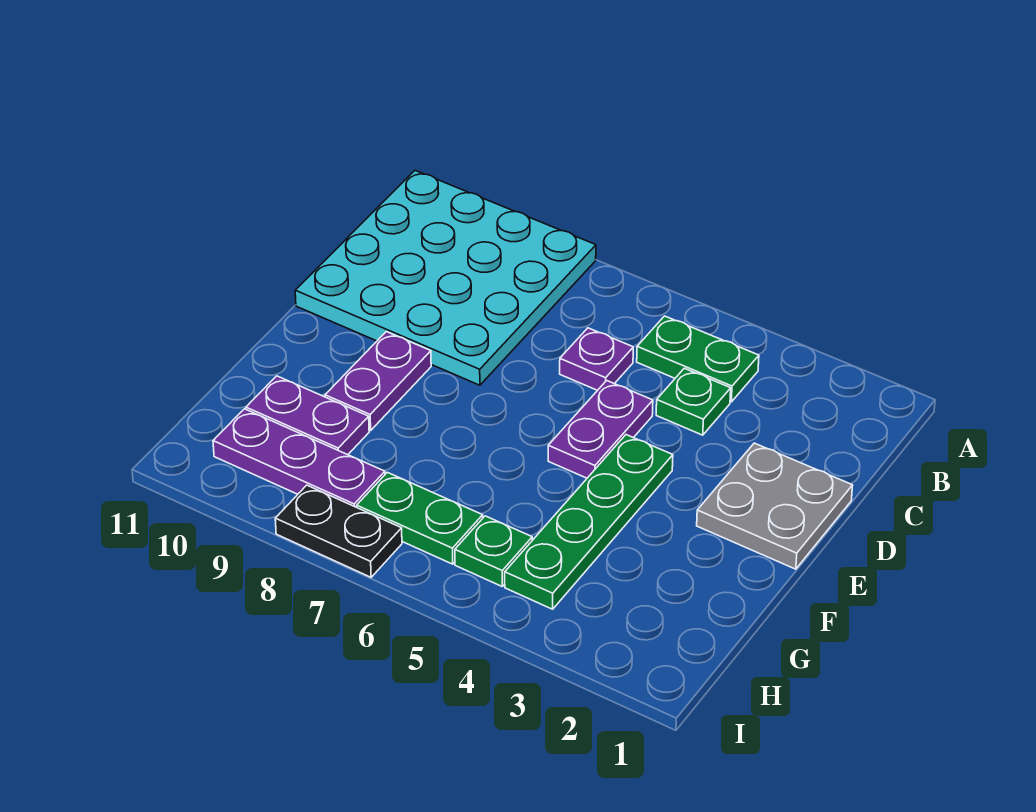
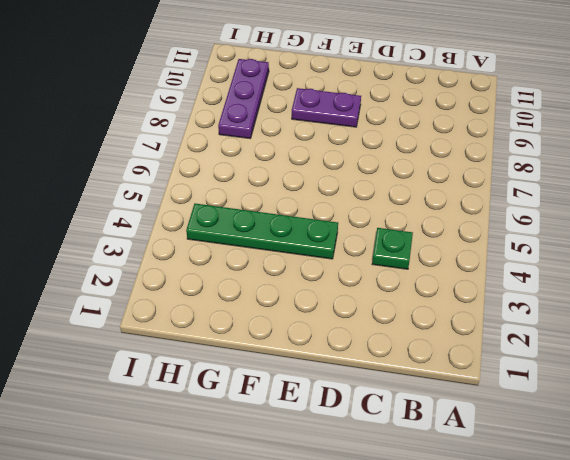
none -> cyan 4x4 plate [295,171,596,385]
none -> green 1x2 plate [637,316,759,402]
none -> purple 1x1 plate [560,328,633,390]

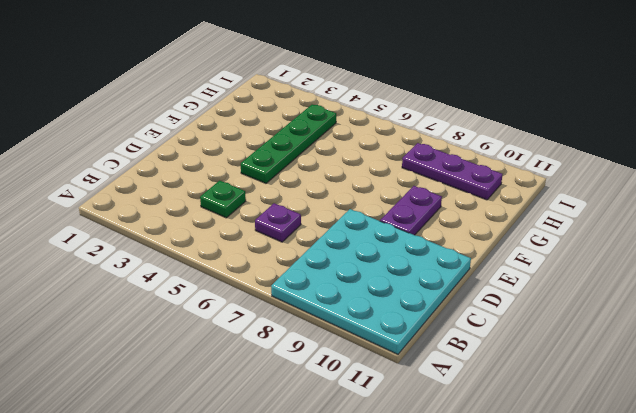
none -> green 1x2 plate [637,316,759,402]
none -> grey 2x2 plate [697,443,853,569]
none -> purple 1x2 plate [548,381,653,478]

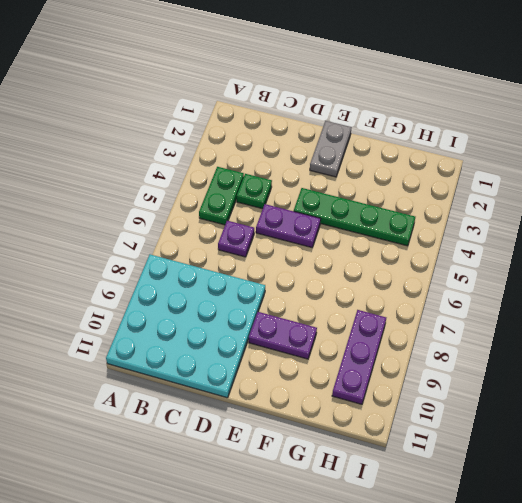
grey 1x2 plate [310,121,352,177] -> grey 2x2 plate [697,443,853,569]
none -> purple 1x2 plate [246,376,369,455]
none -> green 1x1 plate [455,516,532,586]
none -> green 1x2 plate [357,472,483,564]

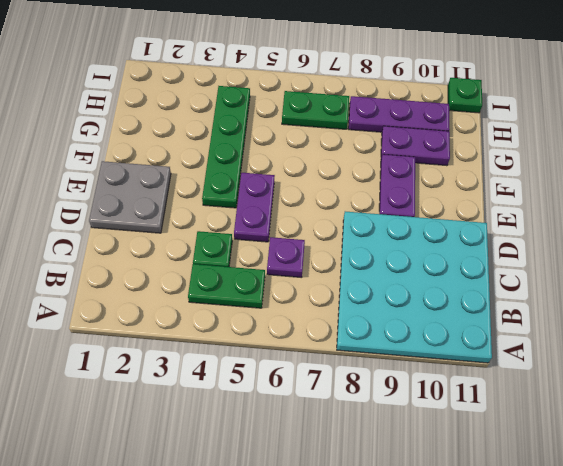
green 1x1 plate [448,78,482,113] -> green 1x1 plate moved to [455,516,532,586]
none -> black 1x2 plate [275,485,402,577]

